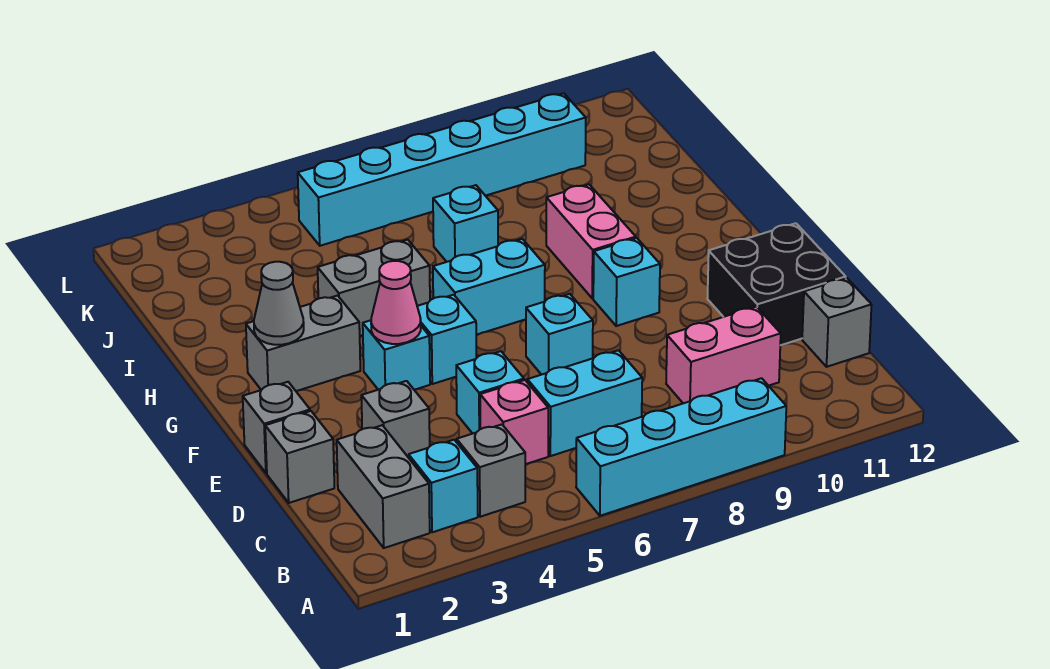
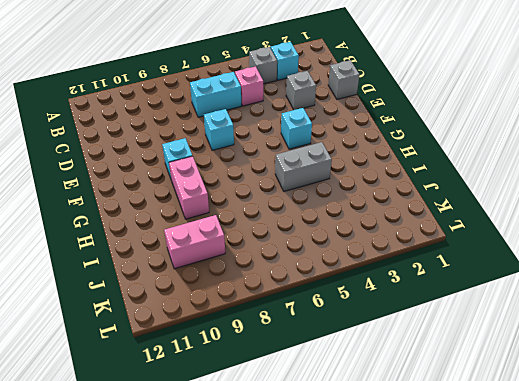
pink 1x2 brick [164,215,225,269] -> pink 1x2 brick moved to [666,307,781,403]
none -> cyan 1x4 brick [576,378,786,516]
none -> grey 1x2 brick [337,425,430,548]
none -> grey 1x1 brick [802,278,872,367]

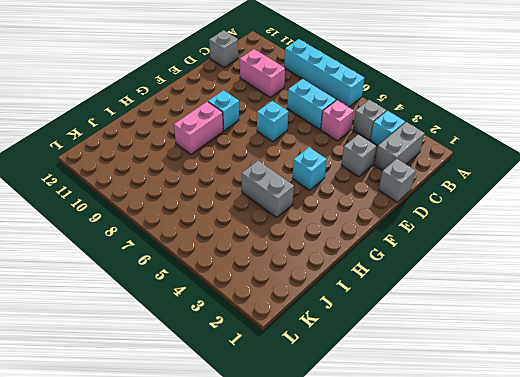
none -> cyan 1x1 brick [456,351,524,434]
none -> black 2x2 brick [707,223,846,345]
none -> grey 1x1 brick [243,382,310,473]

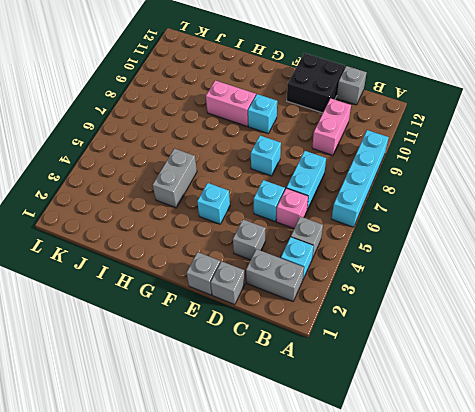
none -> cyan 1x1 brick [417,295,476,384]
none -> grey 1x2 brick [246,296,360,391]
none -> cyan 1x2 brick [433,239,545,335]

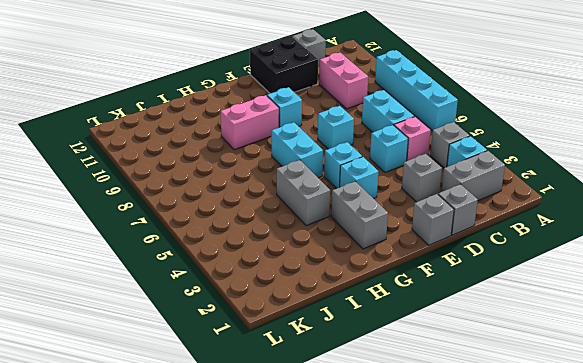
none -> cyan 1x1 brick [433,185,498,262]
none -> cyan 1x6 brick [298,93,586,246]
none -> pink 1x1 cone [371,261,421,344]

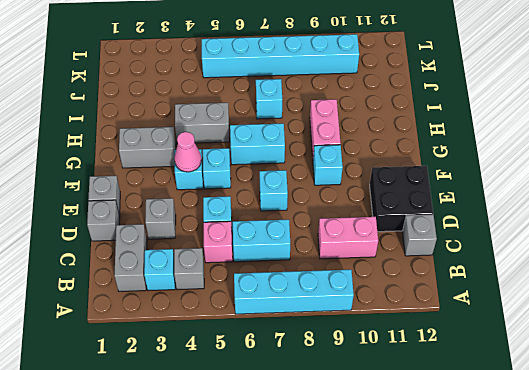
none -> grey 1x1 cone [254,262,304,345]

